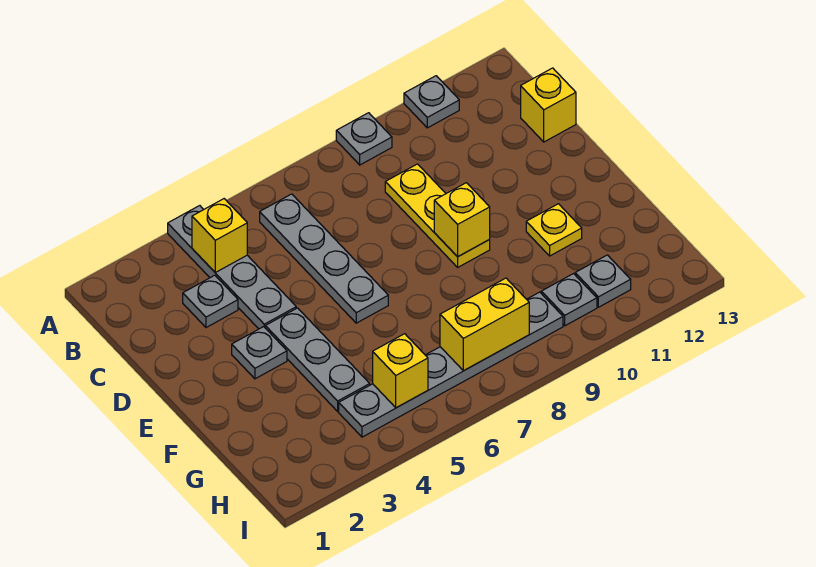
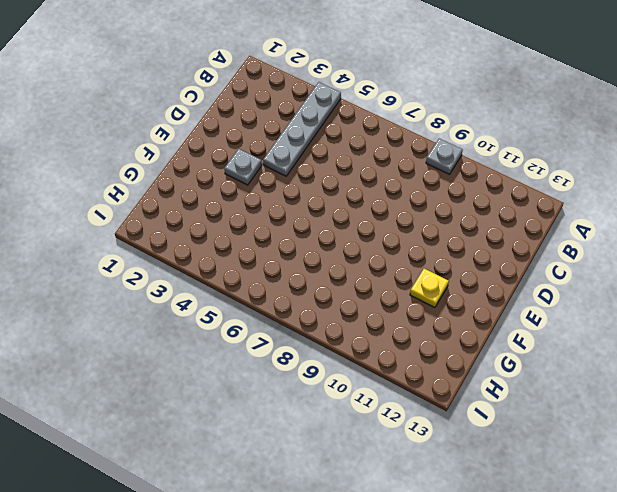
none -> grey 1x1 plate [404,76,459,128]
none -> grey 1x4 plate [260,194,388,323]
none -> grey 1x1 plate [183,275,238,327]

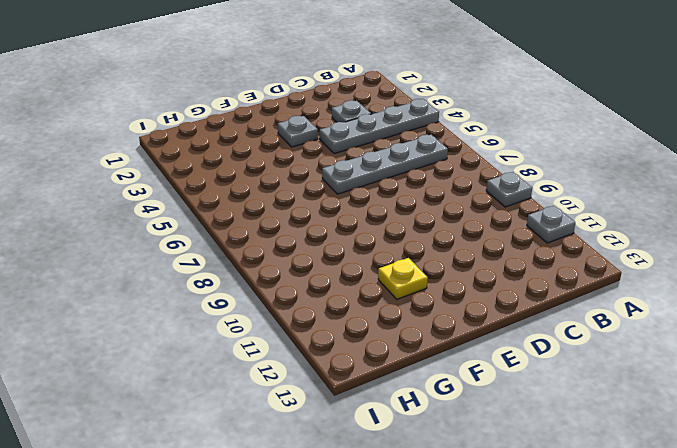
none -> yellow 1x3 plate [385,164,490,267]
none -> yellow 1x1 brick [521,68,576,142]
none -> grey 1x3 plate [265,308,370,411]

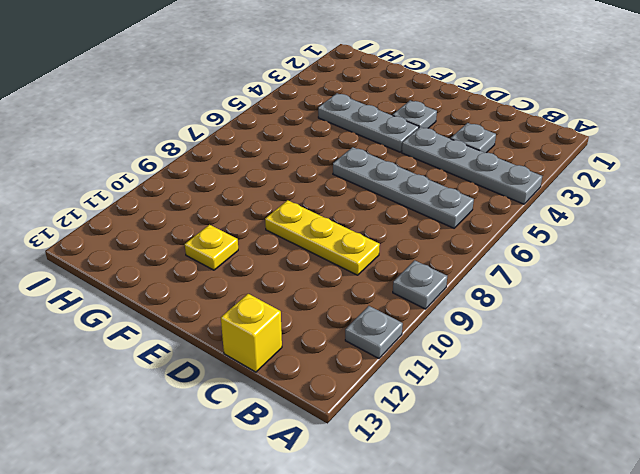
none -> grey 1x6 plate [339,292,563,437]
none -> grey 1x1 plate [541,274,597,326]
none -> grey 1x1 plate [575,255,631,307]

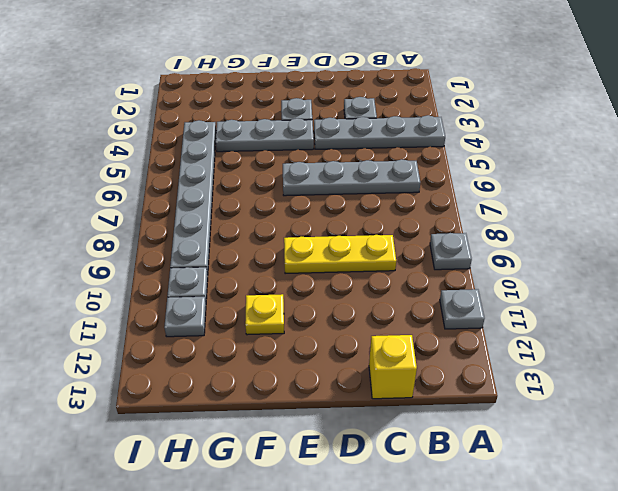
none -> yellow 1x1 brick [192,199,247,272]
none -> yellow 1x1 brick [434,183,490,257]
none -> yellow 1x1 brick [373,334,428,408]

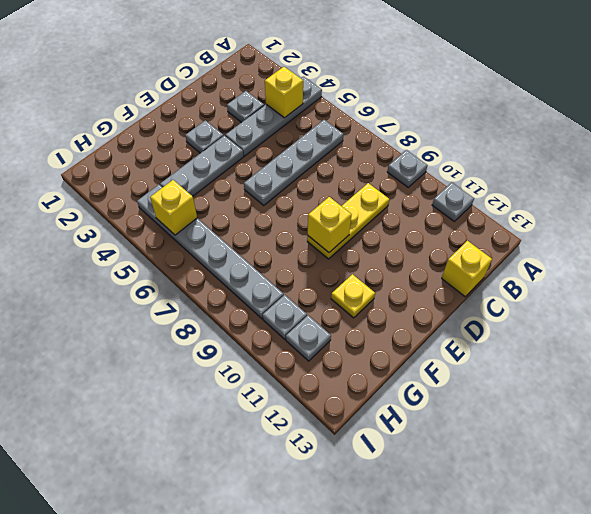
none -> yellow 1x2 brick [440,278,529,371]

